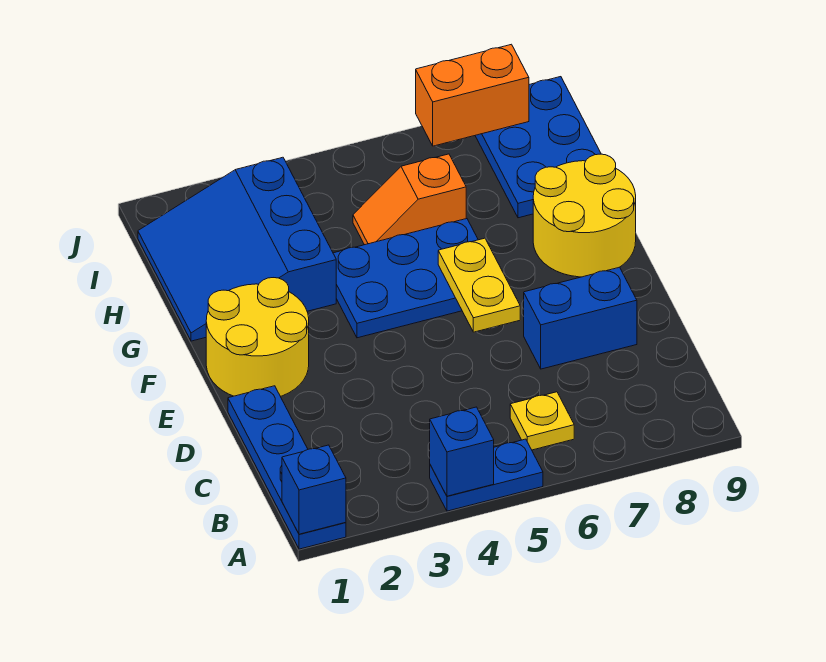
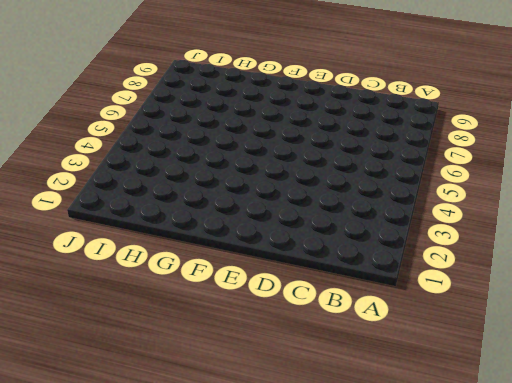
none -> blue 1x4 plate [228,386,346,549]
none -> blue 1x2 plate [430,439,543,511]
none -> yellow 1x1 plate [510,392,574,450]

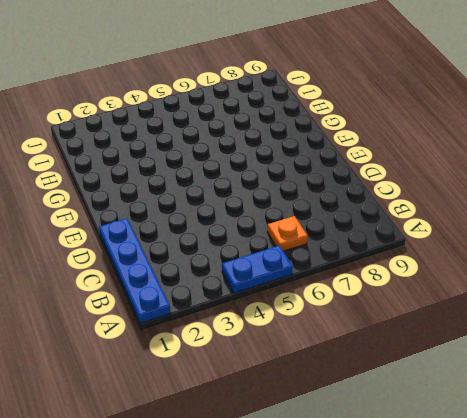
orange 1x1 plate [267,216,308,251] -> yellow 1x1 plate [510,392,574,450]
none -> blue 1x2 brick [524,267,637,369]
none -> yellow 2x2 round brick [206,278,309,396]
none -> blue 2x3 plate [333,219,478,338]

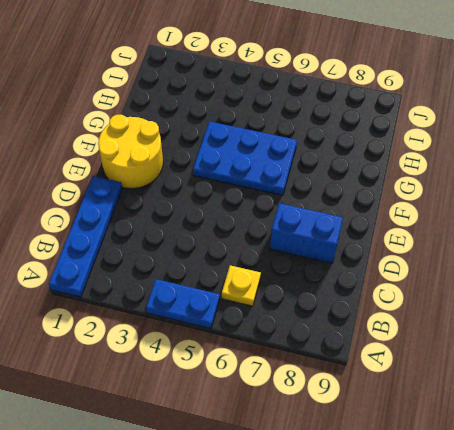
none -> yellow 2x2 round brick [533,154,636,277]
none -> blue 3x3 slope [138,157,336,341]
none -> orange 1x2 slope [353,154,466,245]

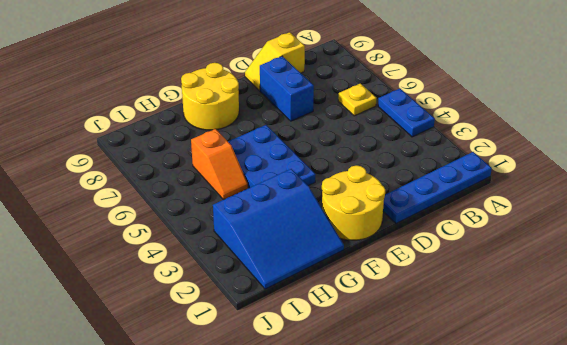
yellow 1x2 slope [245,32,305,91] -> none
none -> blue 2x3 plate [475,77,601,218]
none -> blue 1x1 brick [282,445,346,534]
none -> blue 1x1 brick [430,407,494,496]

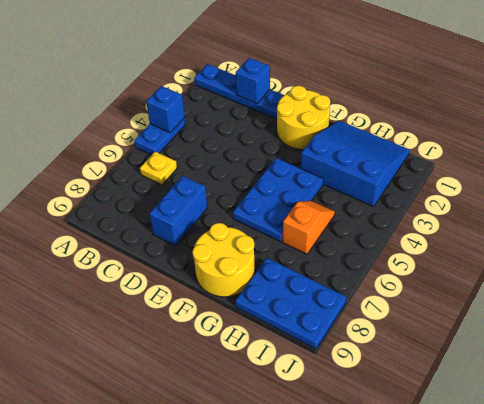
blue 1x1 brick [236,58,270,104] -> blue 1x1 brick moved to [282,445,346,534]
none -> yellow 1x2 plate [438,238,520,332]
none -> orange 1x2 brick [416,44,529,146]

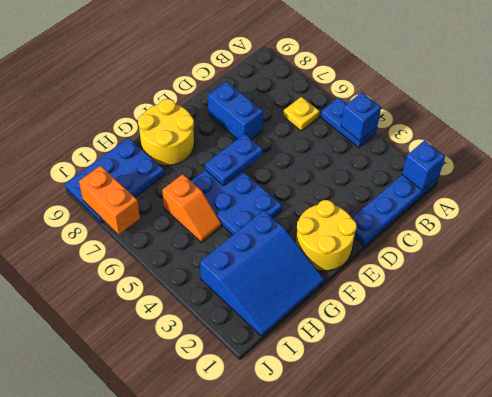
blue 1x2 plate [205,134,263,186] -> yellow 1x2 plate [438,238,520,332]

